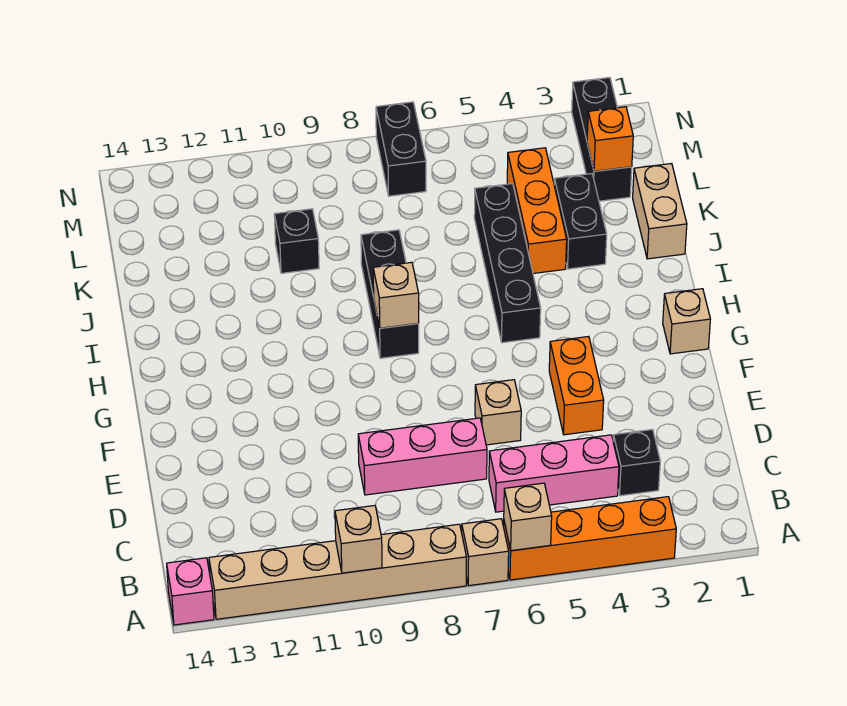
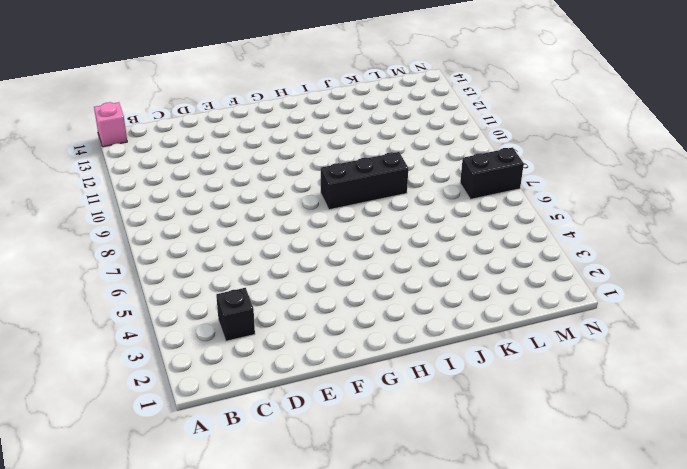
none -> orange 1x4 brick [504,497,676,580]
none -> tan 1x1 brick [462,519,509,586]
none -> tan 1x6 brick [209,524,467,619]

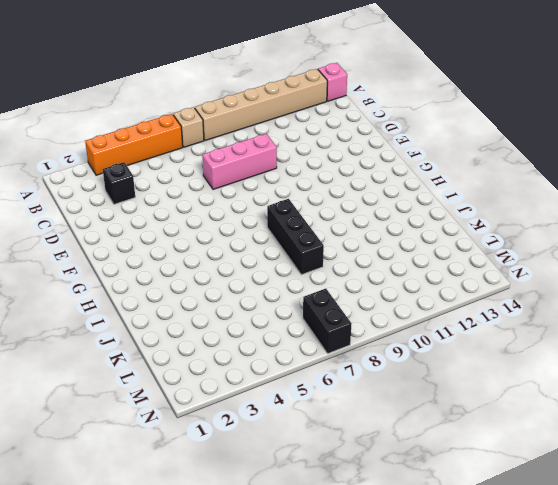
none -> pink 1x3 brick [489,435,619,512]
none -> orange 1x2 brick [549,336,604,435]
none -> tan 1x1 brick [475,380,521,445]

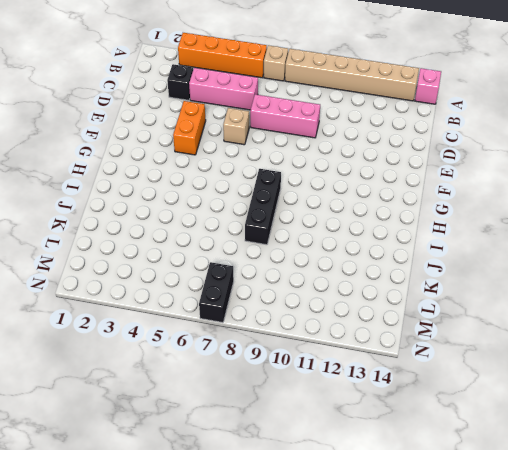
none -> tan 1x1 brick [663,289,710,354]
none -> black 1x4 brick [474,184,541,343]
none -> tan 1x2 brick [633,163,687,259]

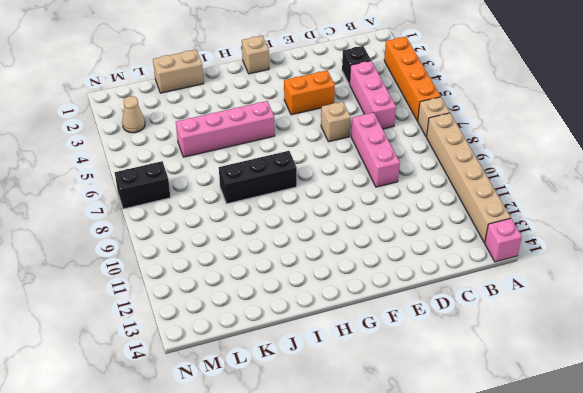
pink 1x4 brick [176,101,275,157] -> black 1x4 brick [474,184,541,343]
tan 1x1 cone [122,96,145,133] -> none
none -> black 1x2 brick [554,174,607,269]
none -> orange 1x3 brick [507,148,567,273]
none -> black 1x1 brick [274,209,319,273]

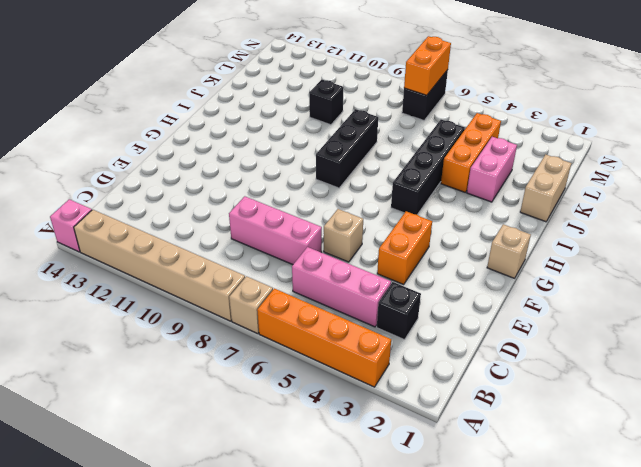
pink 1x2 brick [467,137,517,202] -> black 1x2 brick [554,174,607,269]
orange 1x2 brick [404,36,451,95] -> none
none -> black 1x3 brick [572,77,632,201]
none -> tan 1x1 brick [504,483,552,551]
none -> tan 1x1 brick [335,506,382,573]

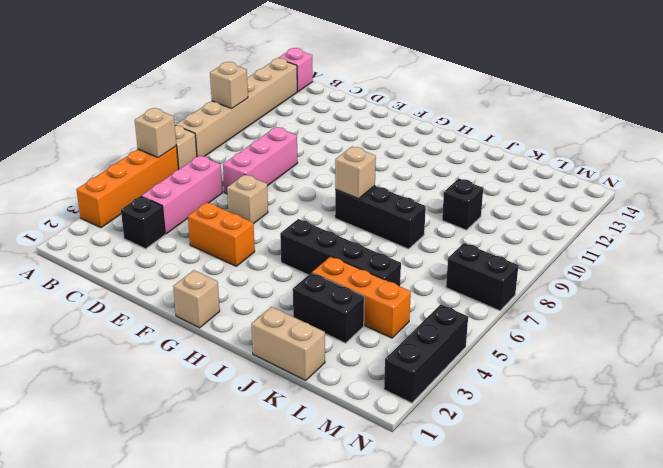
black 1x3 brick [384,304,468,403] -> black 1x3 brick turned to [572,77,632,201]
none -> orange 1x1 brick [587,107,633,171]

